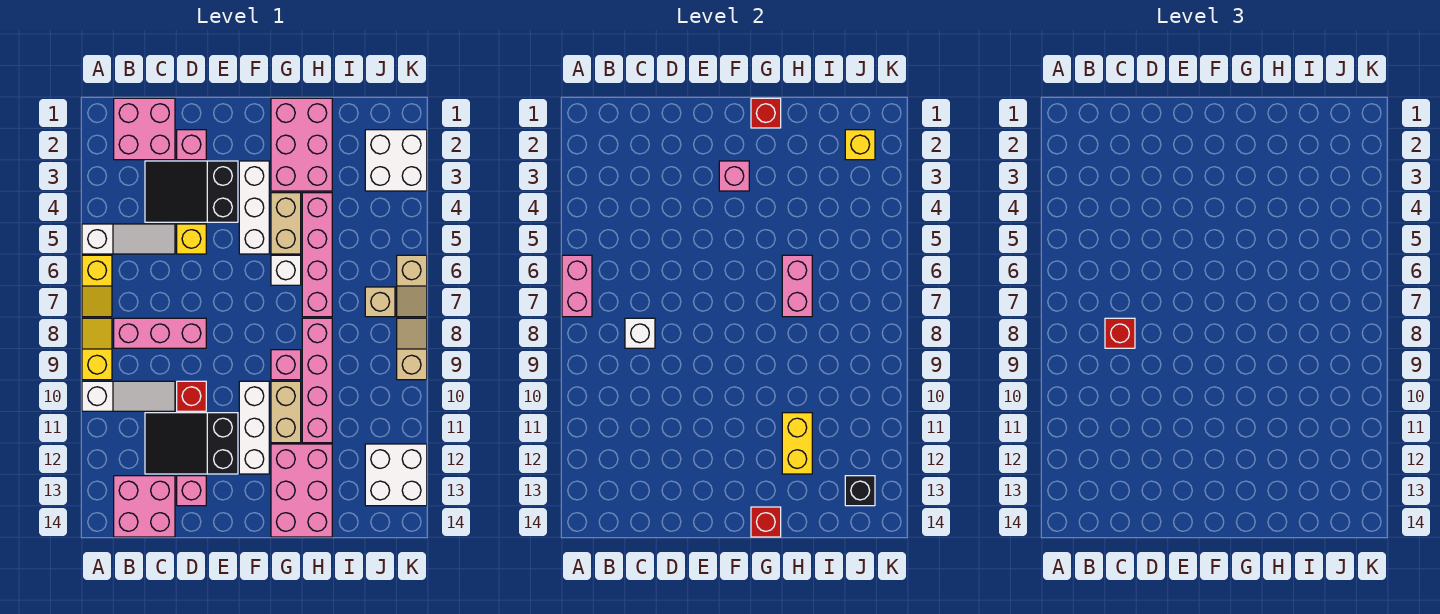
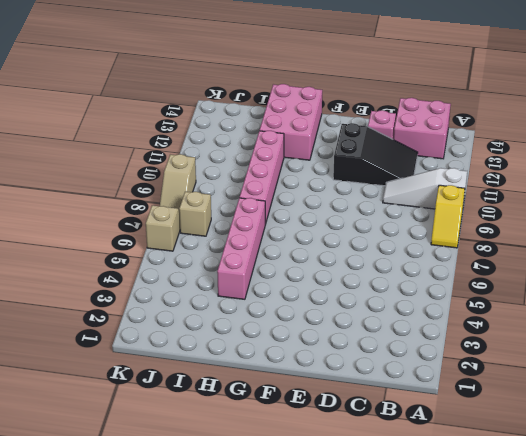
none -> white 1x3 slope [82,224,175,254]
none -> yellow 1x2 slope [82,255,112,317]
none -> pink 2x2 brick [114,98,175,160]
none -> pink 1x3 brick [114,318,206,348]

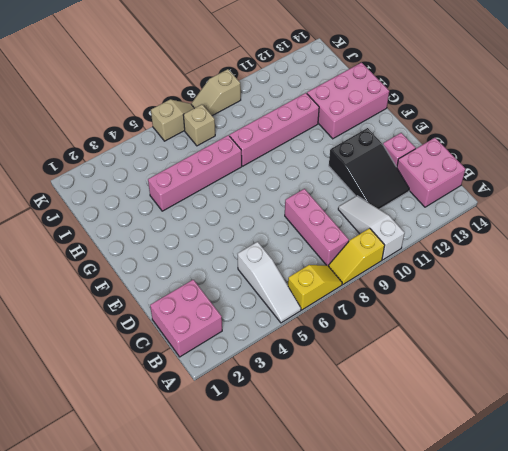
white 1x3 slope [238,242,301,323] -> white 1x3 slope turned to [82,224,175,254]
none -> black 2x3 slope [145,161,238,222]
none -> pink 1x1 brick [177,130,206,160]
none -> yellow 1x1 brick [177,224,206,254]
none -> red 1x1 brick [177,381,206,411]

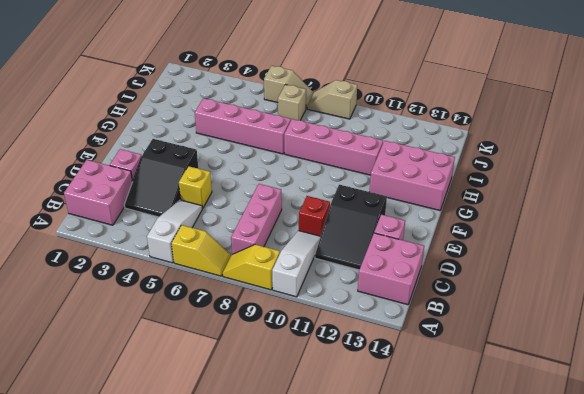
none -> white 1x3 brick [239,161,269,254]
none -> white 1x3 brick [239,381,269,474]
none -> pink 2x3 brick [271,98,332,191]
none -> tan 1x2 brick [271,193,301,254]

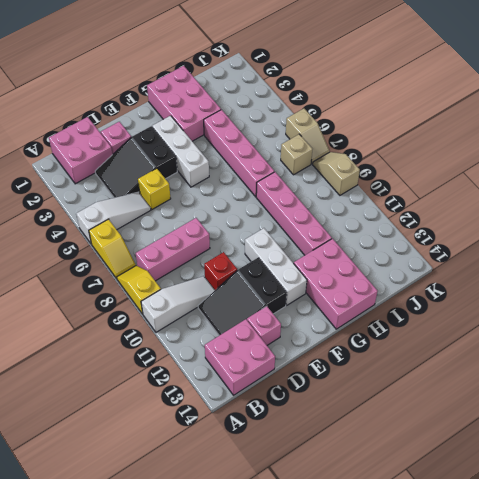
none -> tan 1x2 brick [271,193,301,254]
none -> white 1x1 brick [271,255,301,285]
none -> pink 1x1 brick [271,350,301,380]
none -> tan 1x2 brick [271,381,301,443]

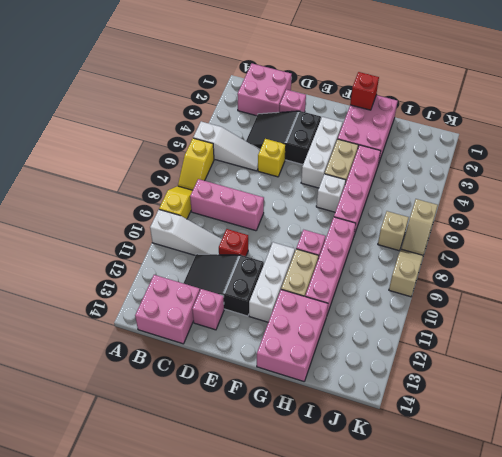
none -> white 2x2 brick [365,130,427,191]
none -> white 2x2 brick [365,444,427,506]
none -> pink 1x2 brick [562,255,592,317]
none -> white 1x1 brick [625,318,655,348]

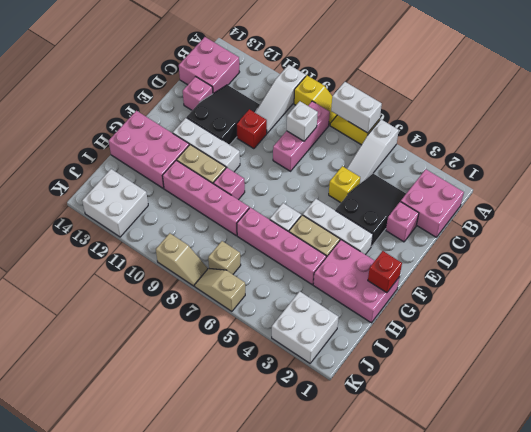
white 1x2 brick [331,82,382,133] -> pink 1x2 brick [562,255,592,317]
none -> pink 1x1 brick [719,161,749,191]
none -> red 1x1 brick [751,507,781,537]
none -> pink 1x2 brick [782,255,812,317]
none -> yellow 1x2 brick [782,413,812,474]

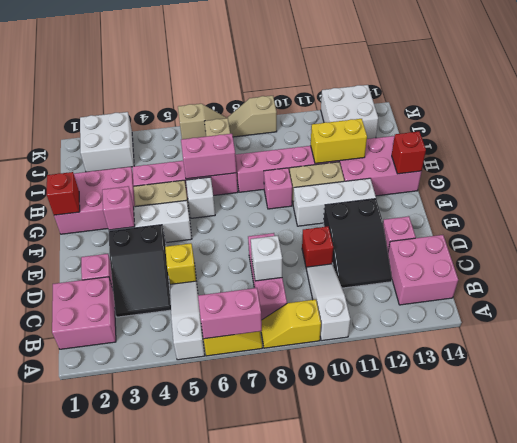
none -> yellow 1x1 brick [845,130,875,160]
none -> black 1x1 brick [845,476,875,506]
none -> red 1x1 brick [1105,318,1135,348]

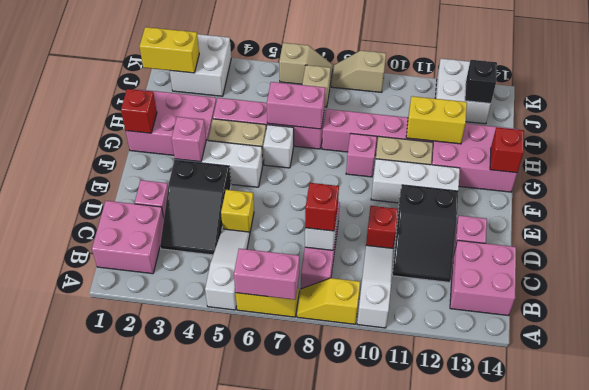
yellow 1x2 brick [139,27,199,73] -> yellow 1x1 brick [845,130,875,160]

